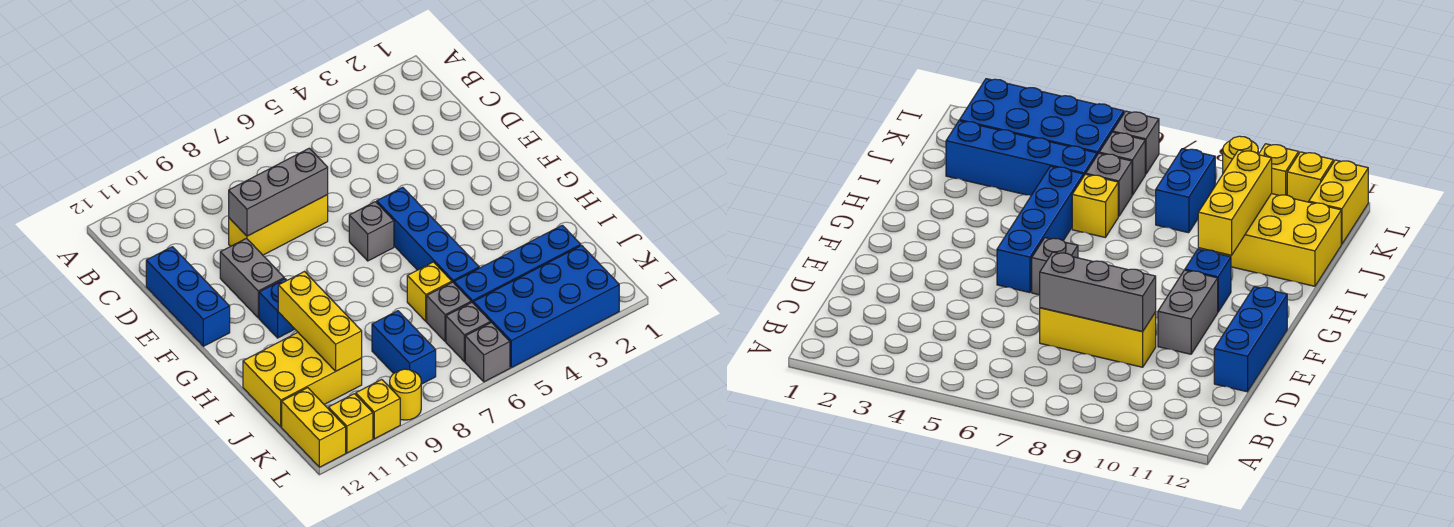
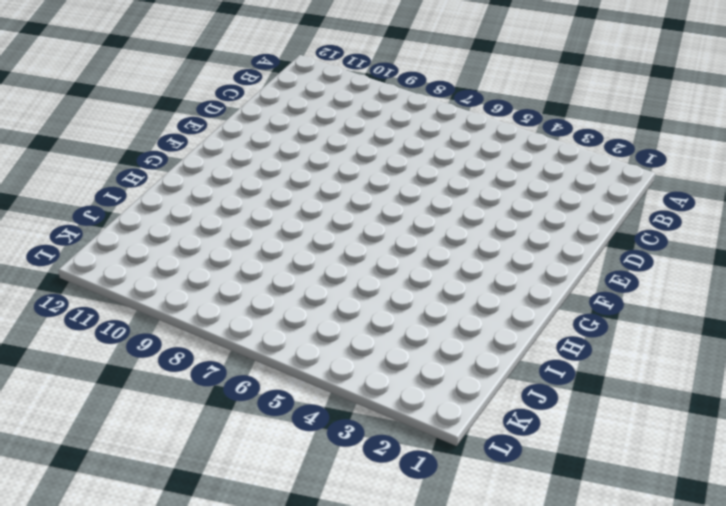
none -> yellow 1x3 brick [229,195,328,255]
none -> blue 1x3 brick [146,247,230,346]
none -> grey 1x2 brick [220,238,284,318]

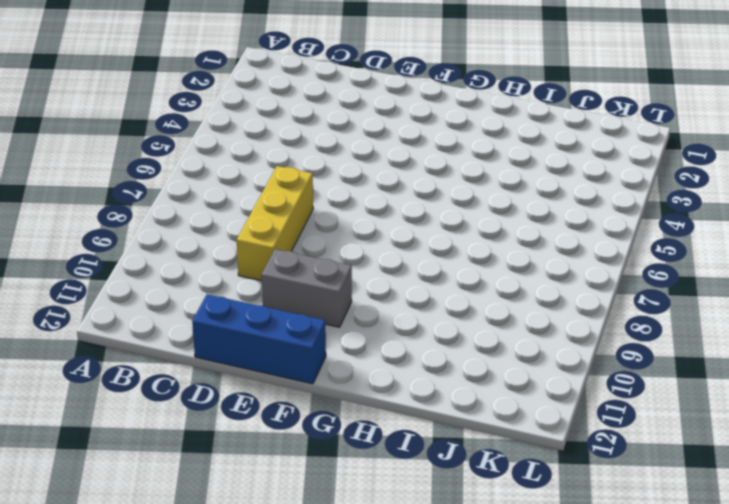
none -> blue 1x4 brick [377,187,479,283]
none -> grey 1x1 brick [349,202,394,261]
none -> blue 1x1 brick [259,279,294,338]

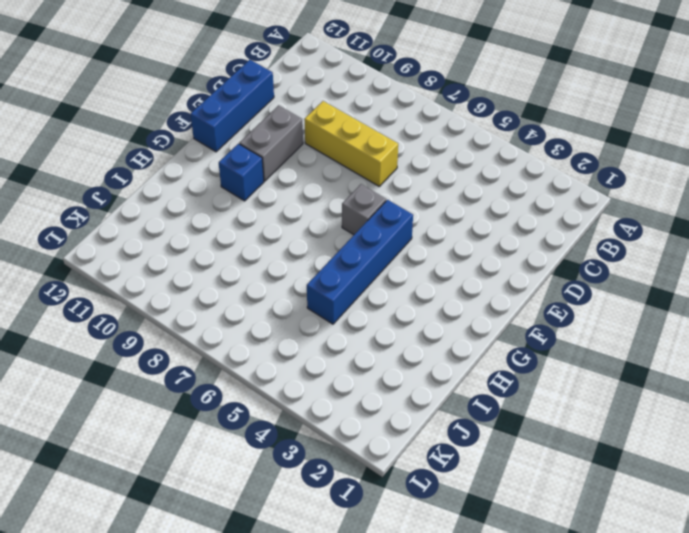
none -> yellow 1x1 brick [407,262,452,321]
none -> yellow 2x3 brick [243,333,362,427]
none -> blue 1x4 brick [454,225,581,303]

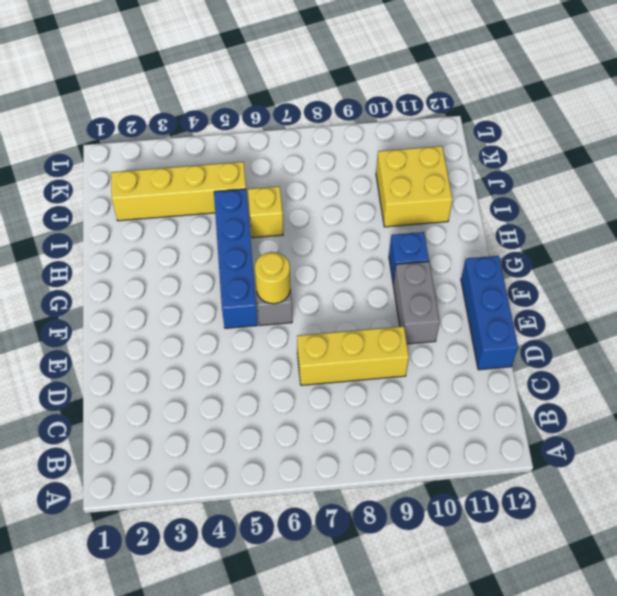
yellow 1x1 round brick [255,252,290,304] -> yellow 1x1 round brick moved to [390,369,421,420]
yellow 2x2 brick [376,146,453,227] -> yellow 2x3 brick [243,333,362,427]
yellow 1x4 brick [111,162,246,221] -> blue 1x4 brick [454,225,581,303]
none -> grey 1x1 brick [427,282,471,342]
none -> blue 1x2 brick [372,311,436,384]
none -> blue 2x4 brick [473,245,619,368]

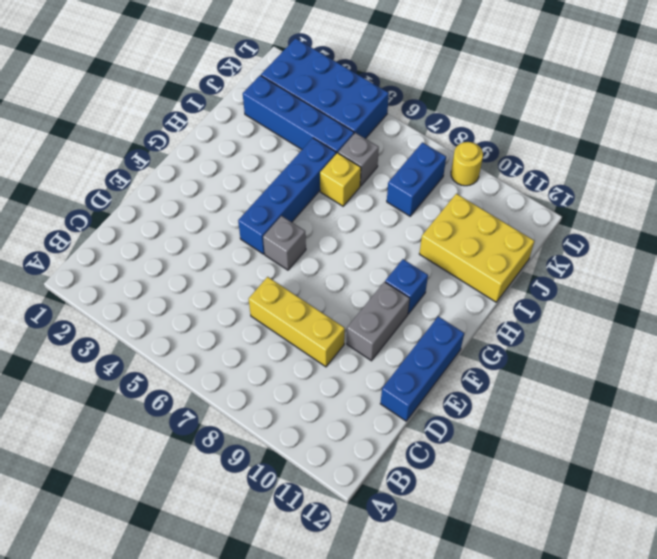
none -> grey 1x1 brick [446,302,491,362]
none -> yellow 1x2 brick [282,388,346,467]
none -> grey 1x1 brick [465,323,510,382]

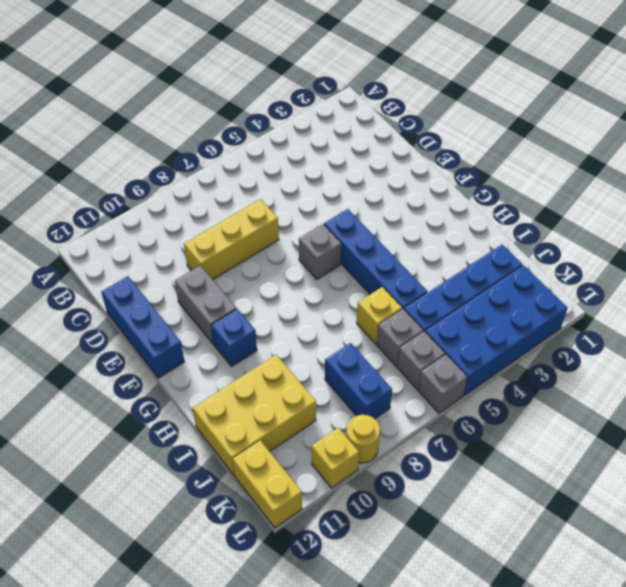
none -> yellow 1x1 brick [328,394,373,453]
none -> grey 1x3 brick [229,148,328,236]
none -> yellow 1x3 brick [278,272,362,371]

